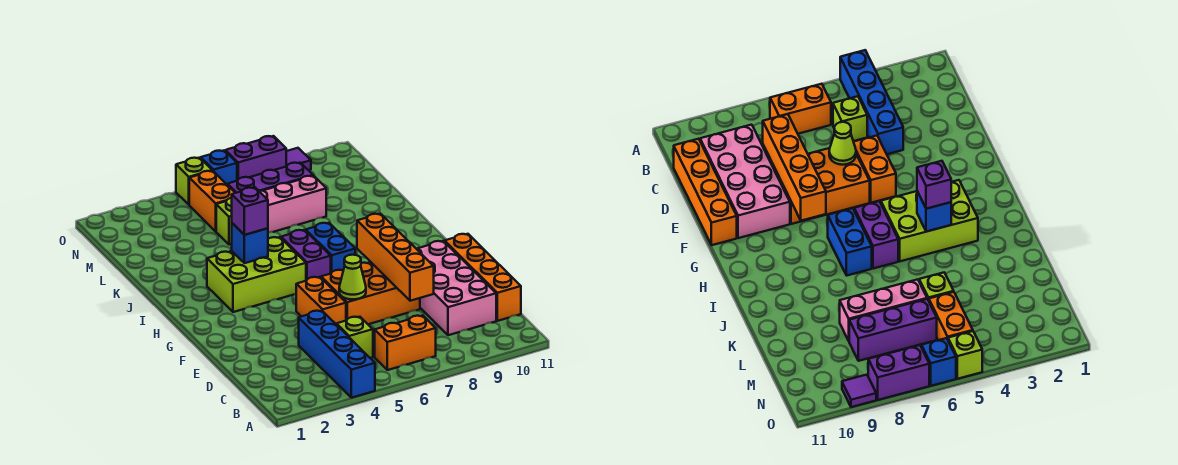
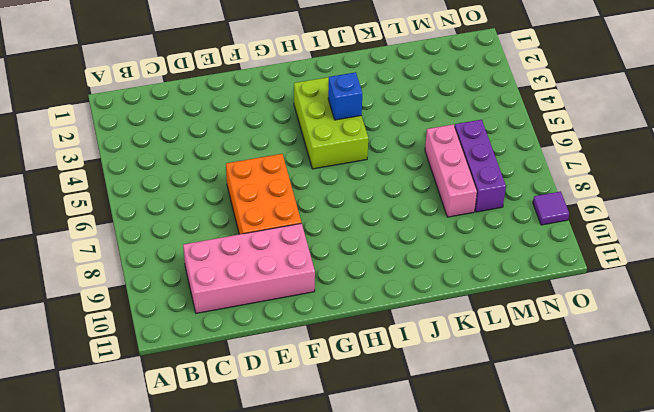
none -> blue 1x4 brick [299,311,375,398]
none -> orange 1x2 brick [375,316,436,370]
none -> lime 1x1 brick [337,317,373,358]

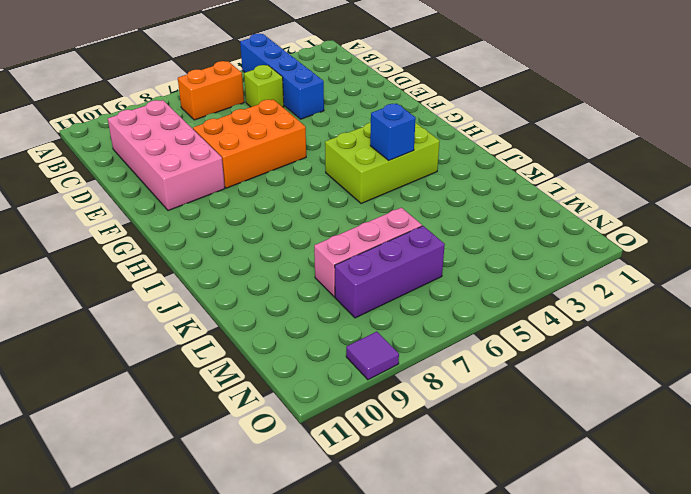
none -> orange 1x4 brick [445,234,521,321]
none -> orange 1x2 brick [296,277,346,325]
none -> purple 1x2 brick [281,230,331,281]

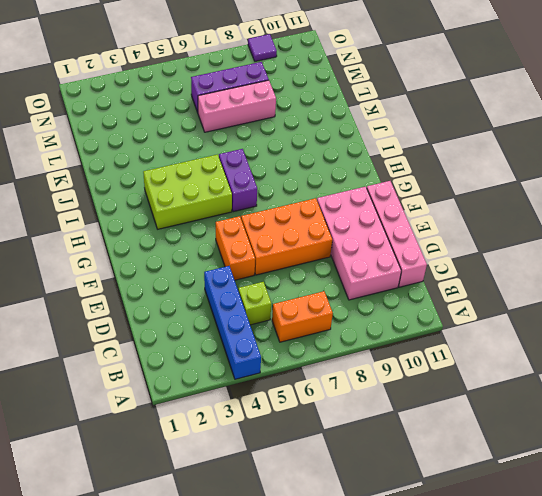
pink 1x4 brick [367,181,427,287] -> orange 1x4 brick [445,234,521,321]
none -> blue 1x2 brick [305,223,355,273]
none -> lime 1x1 brick [216,198,232,245]
none -> orange 1x2 brick [189,171,235,231]

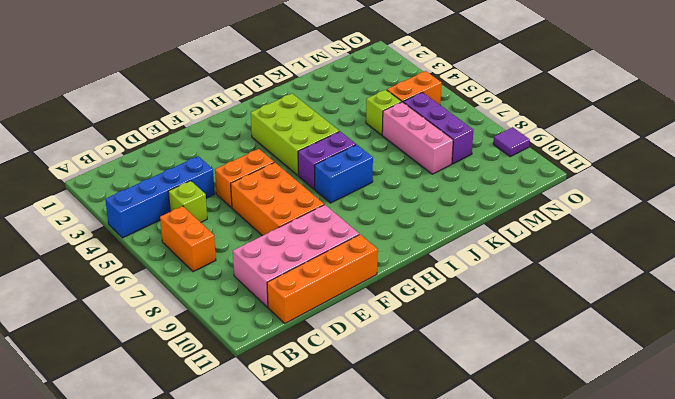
none -> lime 1x1 brick [176,158,212,205]
none -> blue 1x1 brick [201,151,237,185]
none -> purple 1x2 brick [225,136,286,181]

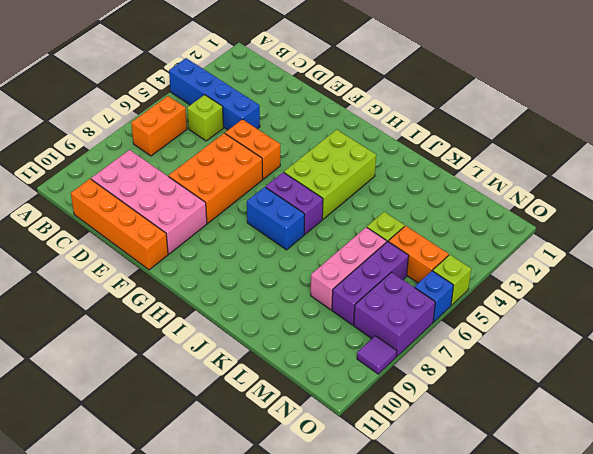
purple 2x2 brick [354,272,435,356] -> purple 1x2 brick [225,136,286,181]
none -> orange 1x4 brick [357,214,434,301]
none -> lime 1x1 cone [339,255,366,299]
none -> blue 1x1 brick [232,223,268,263]

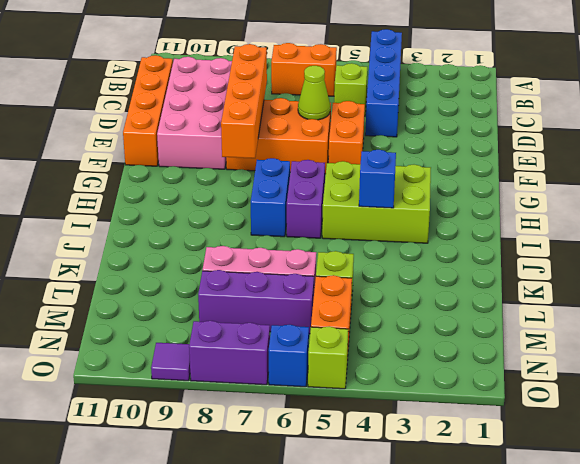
none -> purple 1x1 brick [232,188,268,235]

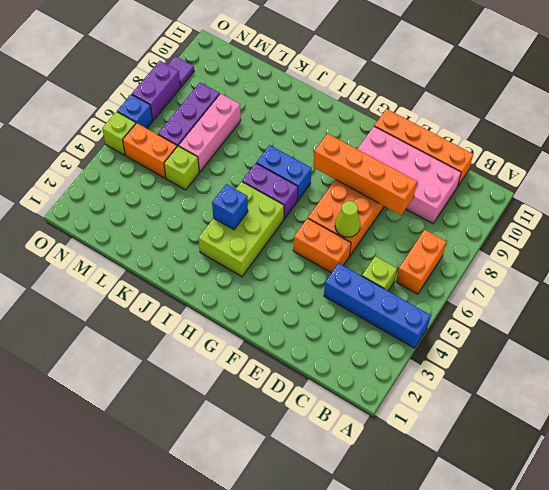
none -> purple 1x1 brick [232,188,268,235]

